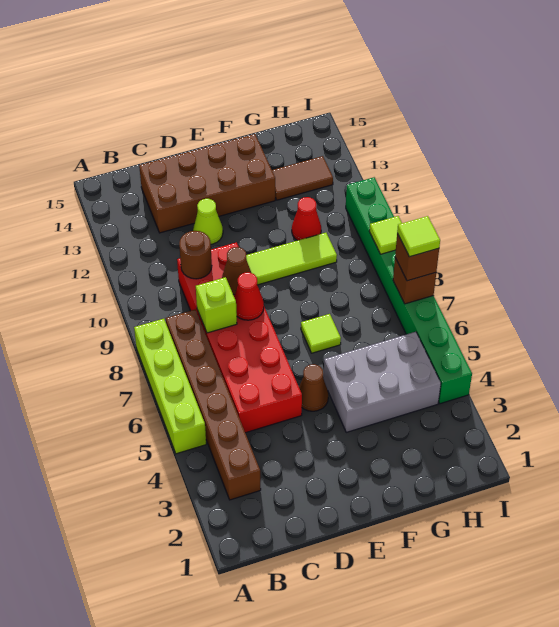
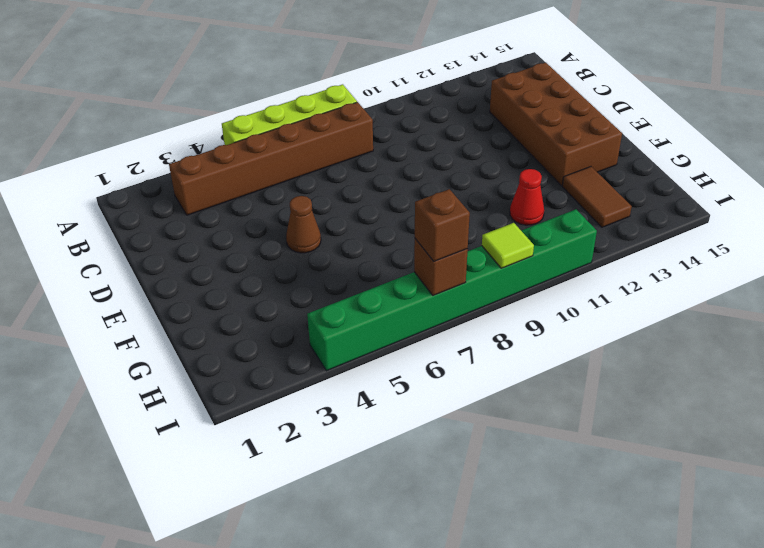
none -> red 2x6 brick [177,242,302,433]
none -> lime 1x1 cone [193,199,223,244]
none -> lime 1x3 tile [246,233,337,285]

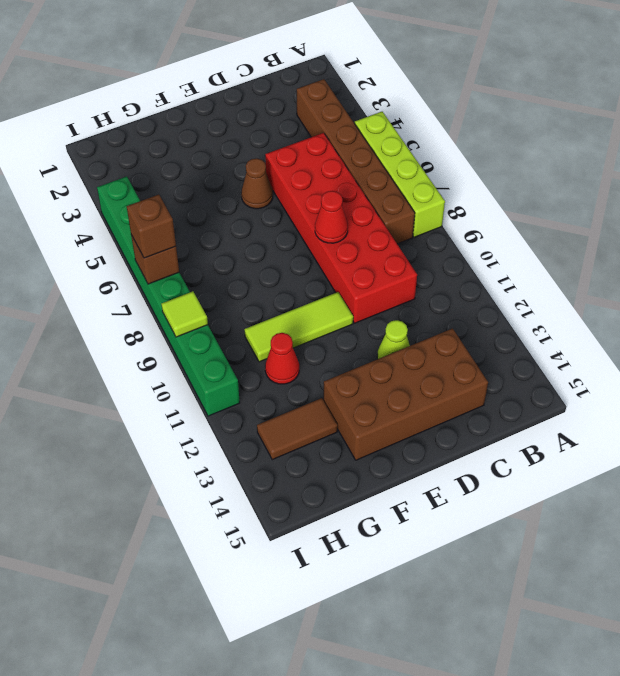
none -> grey 2x3 brick [323,332,441,432]
none -> lime 1x1 tile [301,314,341,353]
none -> lime 1x1 brick [196,277,237,333]

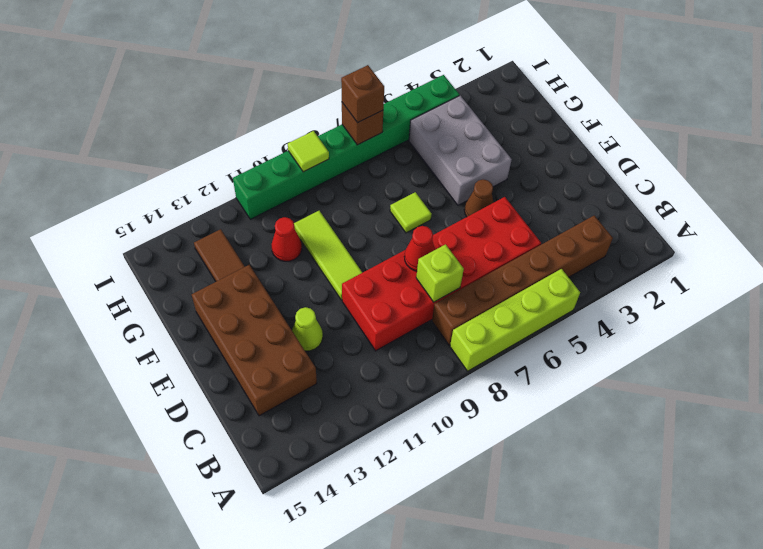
none -> brown 1x1 round brick [179,231,212,279]
none -> brown 1x1 cone [222,247,251,295]
none -> lime 1x1 tile [397,216,440,257]

